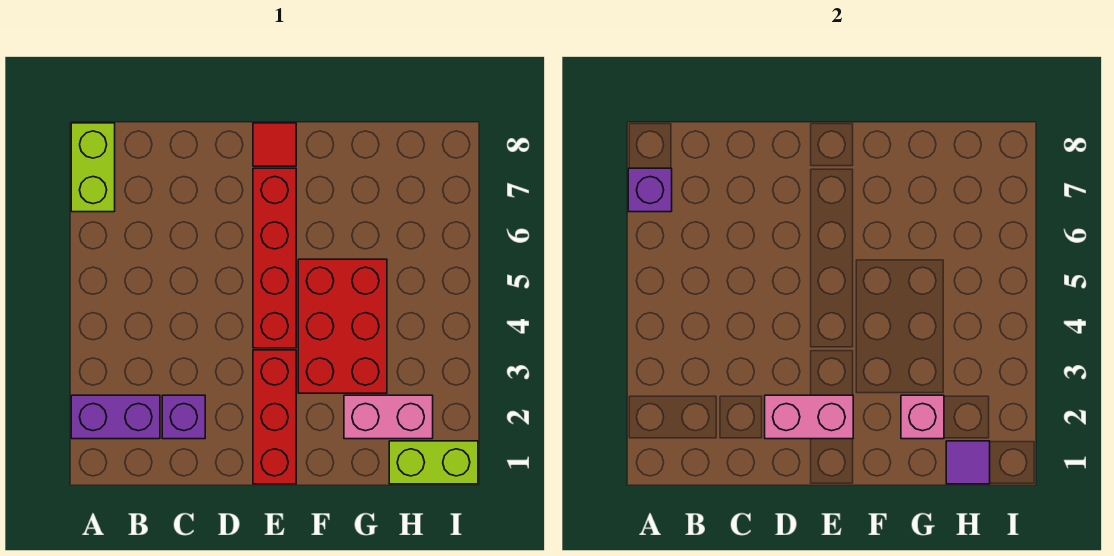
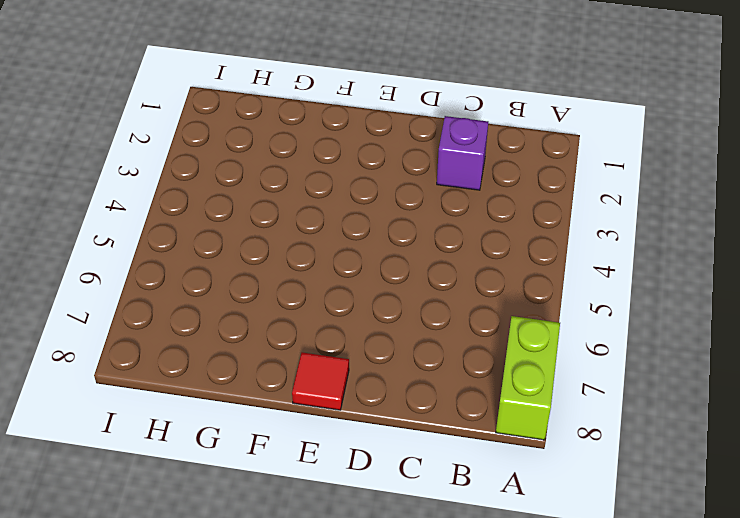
none -> purple 1x2 brick [71,395,160,439]
none -> red 1x3 brick [253,350,296,484]
none -> red 1x4 brick [253,168,296,348]

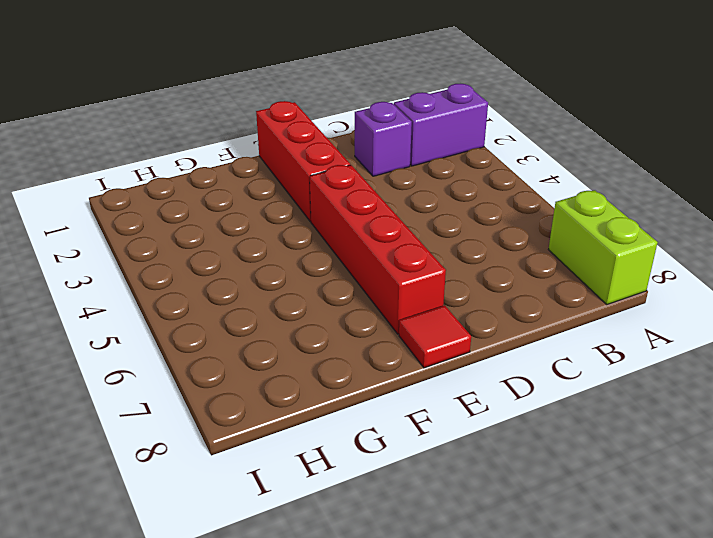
none -> red 2x3 brick [298,259,387,393]
none -> pink 1x2 brick [344,395,433,439]
none -> lime 1x2 brick [389,441,478,484]

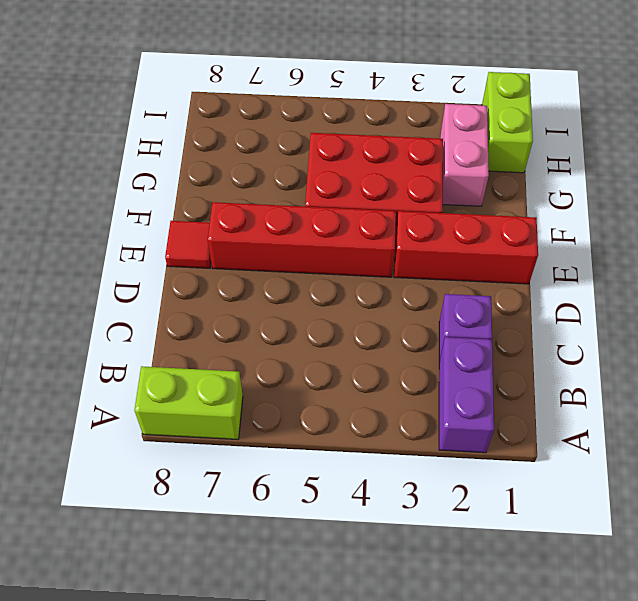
none -> purple 1x1 brick [628,168,672,212]
none -> pink 1x2 brick [765,395,853,439]
none -> pink 1x1 brick [901,395,944,439]

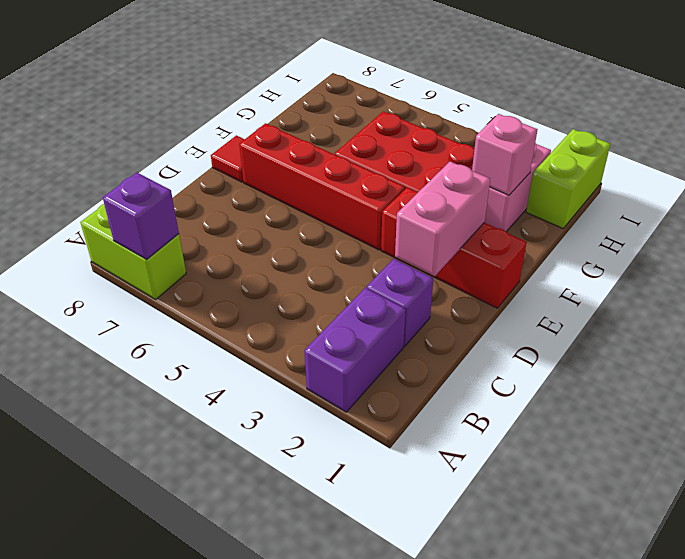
none -> purple 1x1 tile [946,441,990,484]

